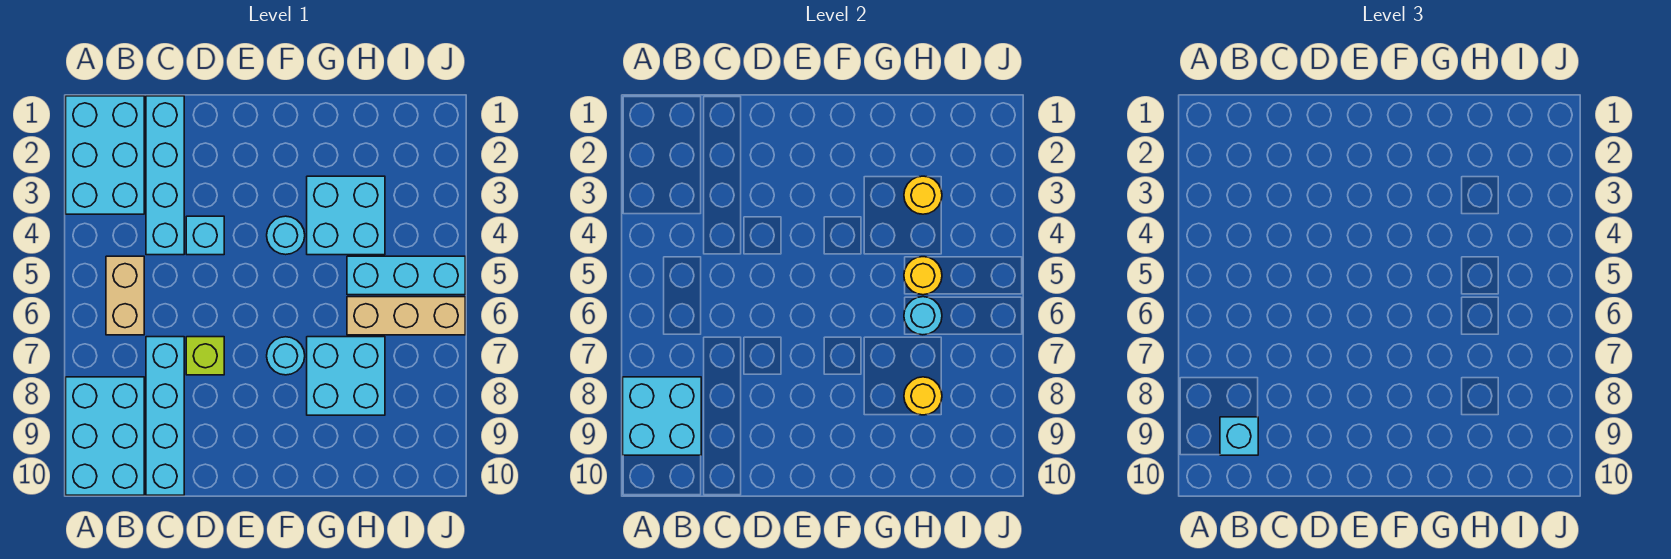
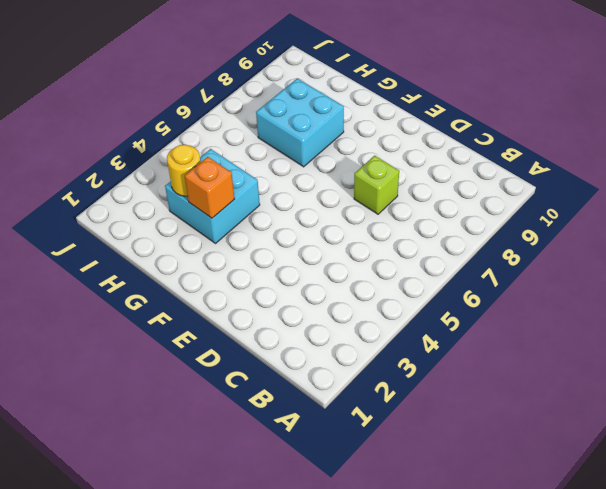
orange 1x1 brick [185,157,235,218] -> none
none -> cyan 2x3 brick [66,96,144,214]
none -> cyan 2x3 brick [66,377,144,495]
none -> tan 1x2 brick [106,256,144,335]

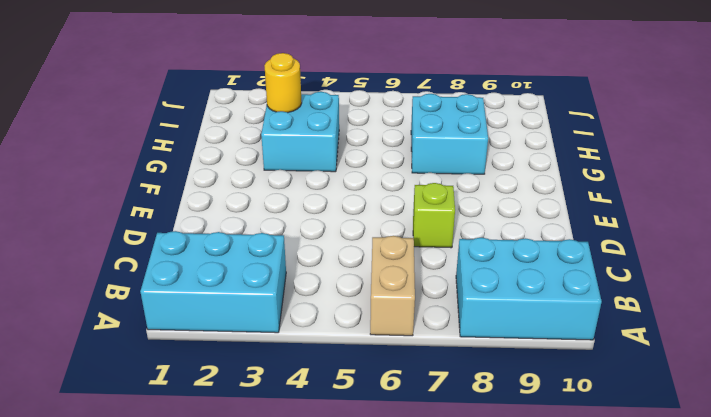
tan 1x2 brick [370,236,415,336] -> tan 1x2 brick turned to [106,256,144,335]
none -> cyan 1x4 brick [146,96,184,255]
none -> cyan 1x4 brick [146,337,184,495]
none -> cyan 1x1 brick [186,216,224,255]

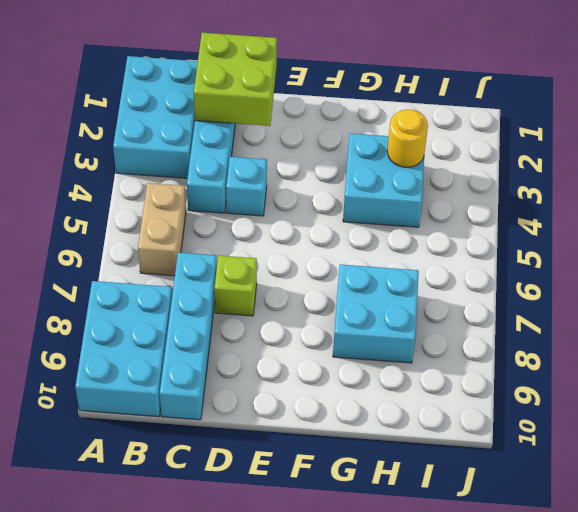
lime 2x2 brick [194,33,277,126] -> none
none -> cyan 1x1 round brick [267,216,305,255]
none -> cyan 1x1 round brick [267,337,305,375]
none -> cyan 1x3 brick [347,256,465,295]

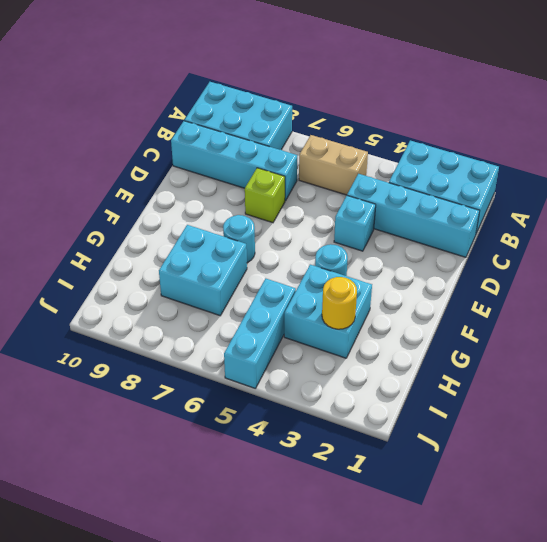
none -> tan 1x3 brick [347,297,465,335]
none -> cyan 2x2 brick [623,377,701,455]
none -> yellow 1x1 round brick [904,257,942,295]

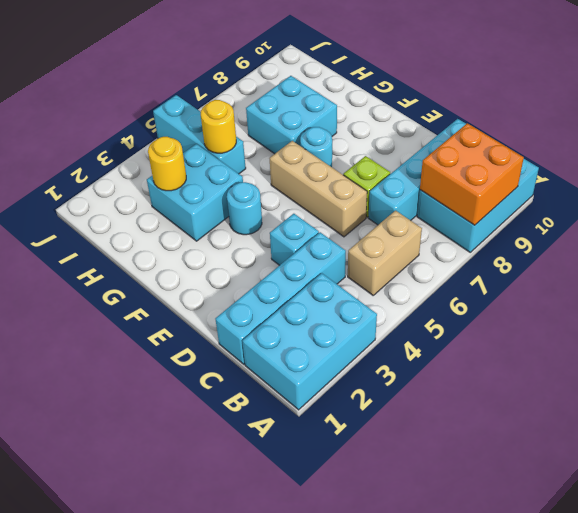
orange 2x2 brick [420,123,524,225] -> cyan 2x2 brick [623,377,701,455]
tan 1x3 brick [270,141,367,237] -> tan 1x3 brick moved to [347,297,465,335]
none -> cyan 1x1 round brick [904,297,942,335]
none -> yellow 1x1 round brick [904,377,942,415]
none -> cyan 1x1 brick [1220,417,1258,455]

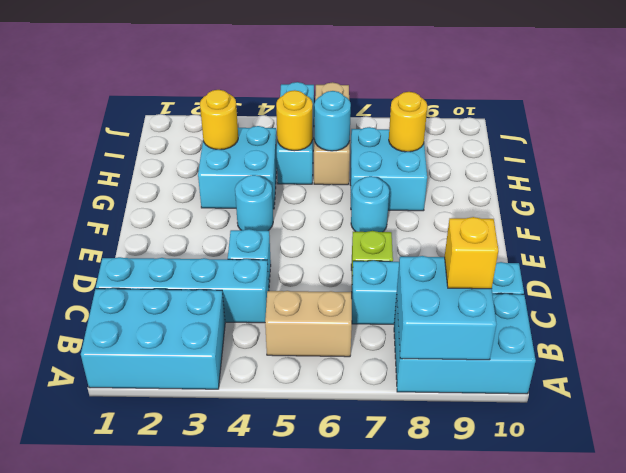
yellow 1x1 brick [445,217,498,289] -> cyan 1x1 brick [1220,417,1258,455]

